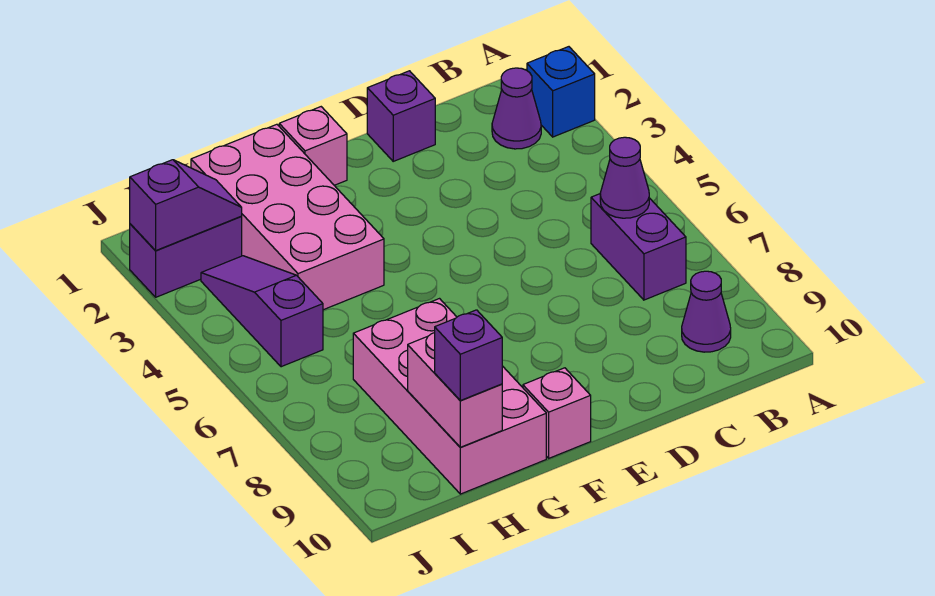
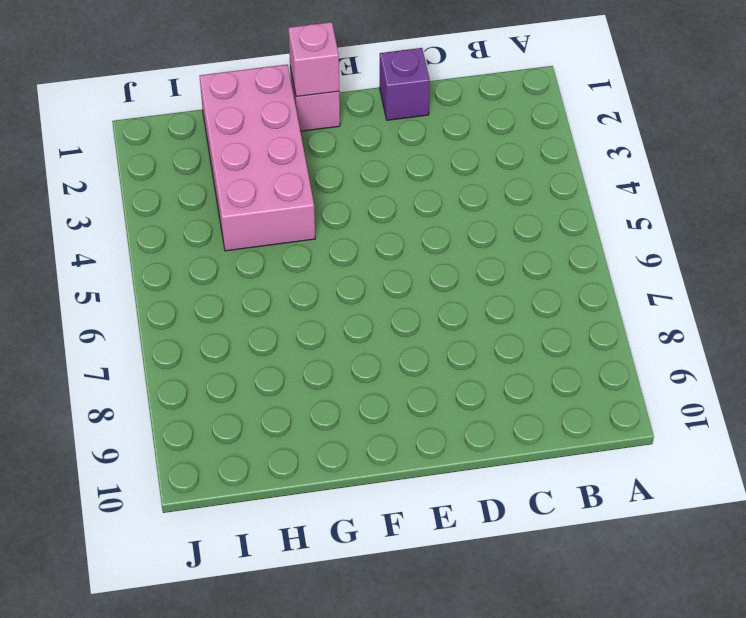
pink 1x1 brick [288,22,339,97] -> pink 1x1 brick moved to [523,368,591,458]
none -> blue 1x1 brick [527,47,595,137]
none -> purple 1x1 cone [492,68,541,149]
none -> purple 1x2 brick [591,194,686,300]

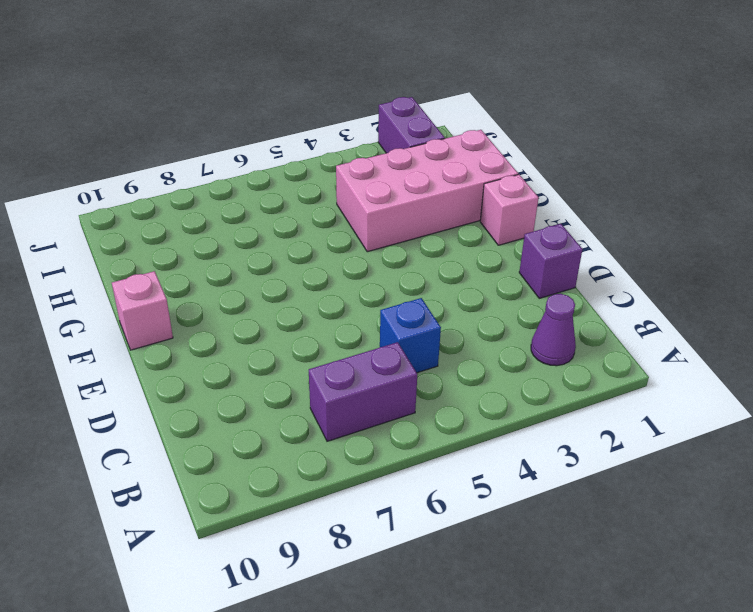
blue 1x1 brick [380,298,441,373] -> blue 1x1 brick moved to [527,47,595,137]
none -> purple 1x1 cone [682,271,731,352]
none -> pink 2x4 brick [353,299,546,494]
none -> purple 1x3 slope [201,256,323,367]

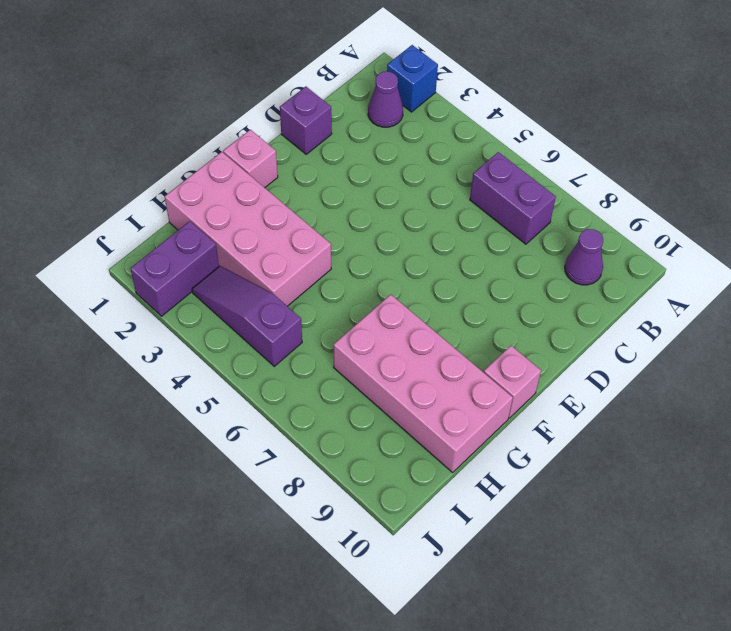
none -> purple 1x1 cone [600,137,649,218]
none -> pink 1x2 brick [408,333,502,447]
none -> purple 1x2 slope [130,160,242,251]

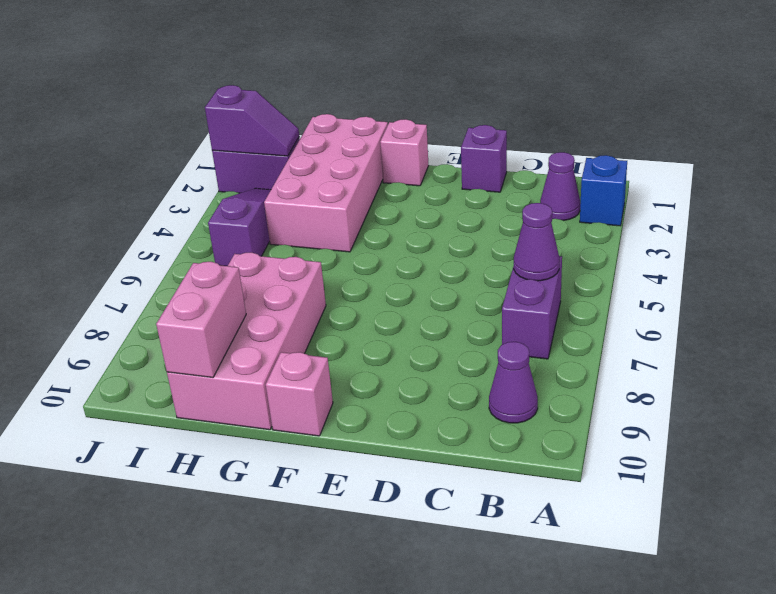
none -> purple 1x1 brick [435,310,502,401]

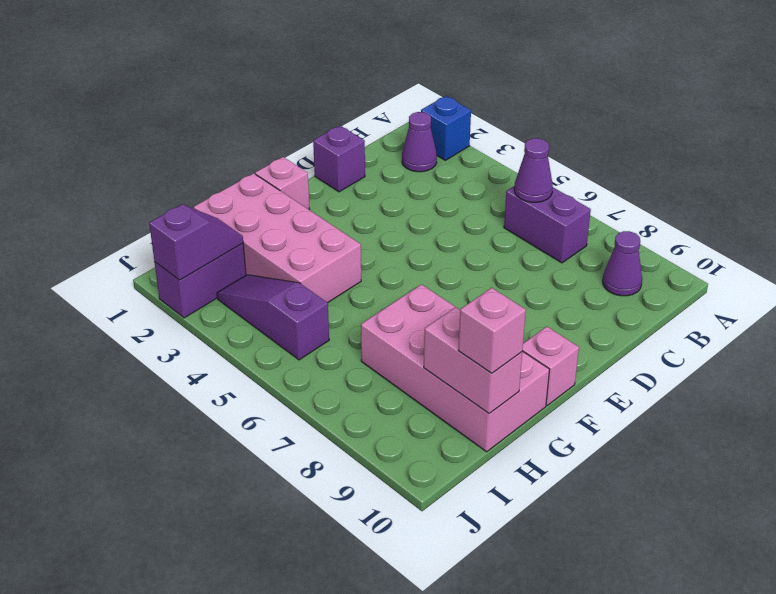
pink 1x1 brick [458,288,526,373] -> purple 1x1 brick [435,310,502,401]

